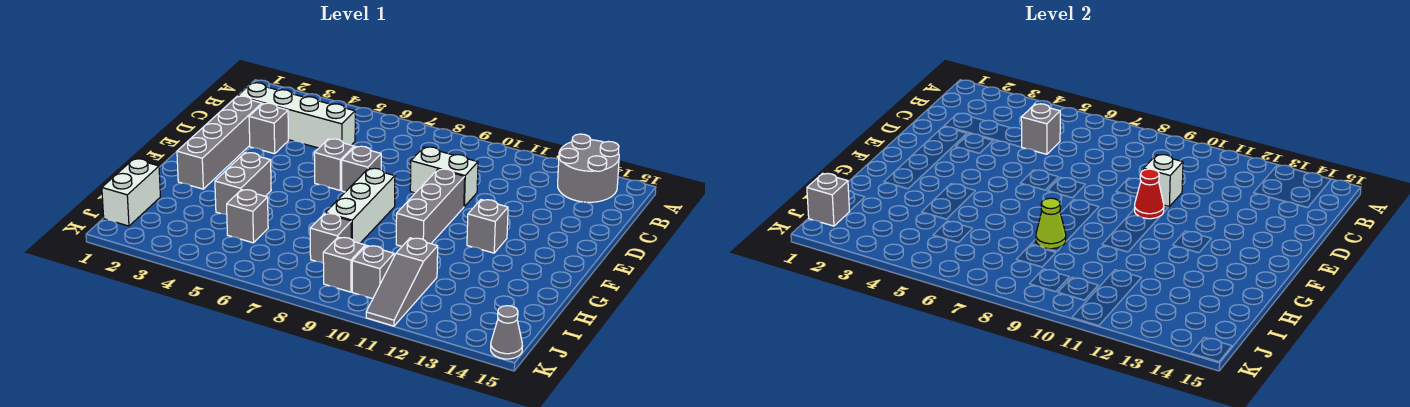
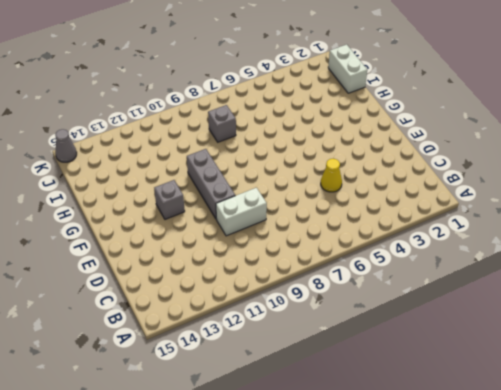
yellow 1x1 cone [321,159,342,192] -> none
none -> grey 2x2 round brick [558,134,619,202]
none -> white 1x4 brick [238,83,355,148]
none -> grey 1x4 brick [177,96,262,189]

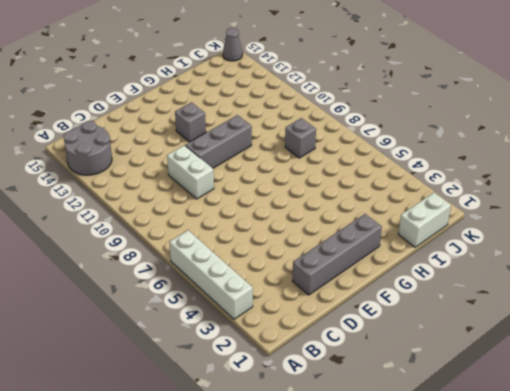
white 1x4 brick [169,230,253,319] -> white 1x4 brick moved to [238,83,355,148]
none -> grey 1x1 brick [249,103,289,154]
none -> grey 1x1 brick [314,139,354,190]
none -> grey 1x1 brick [342,146,381,192]

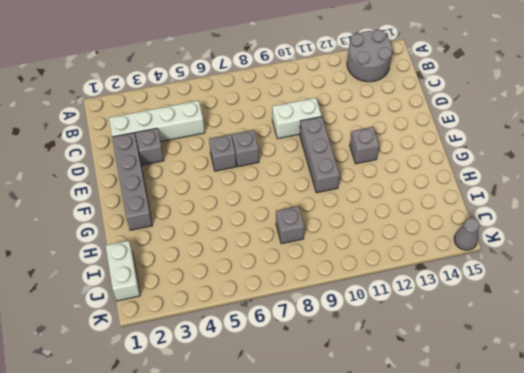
none -> white 1x3 brick [325,168,395,243]
none -> grey 1x2 brick [215,153,271,215]
none -> grey 1x1 brick [227,190,268,243]

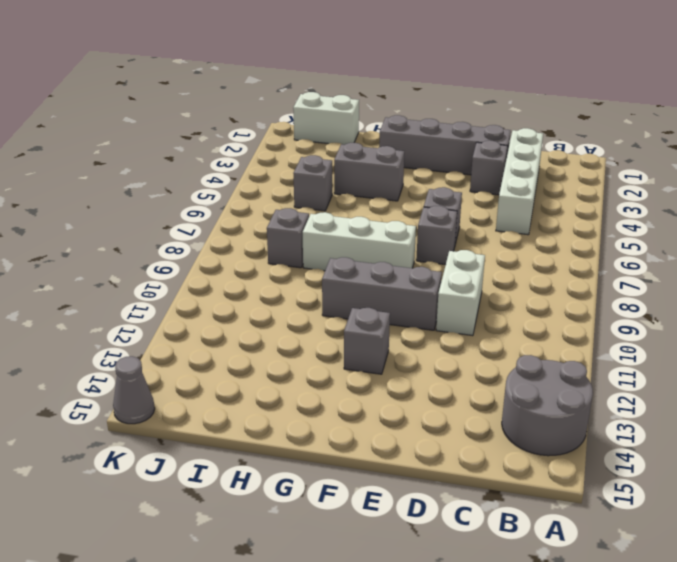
none -> grey 1x3 slope [366,238,438,326]
none -> grey 1x1 brick [323,237,365,292]
none -> grey 1x1 brick [352,245,394,299]

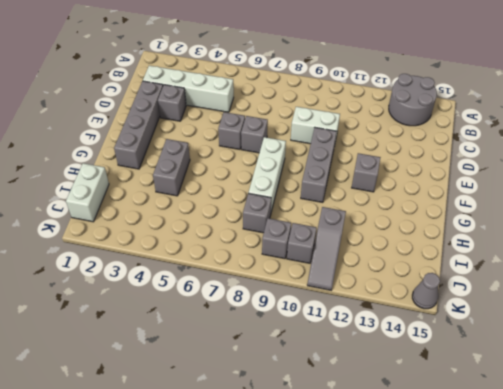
none -> grey 1x1 brick [227,190,268,243]
none -> grey 1x1 brick [1021,104,1060,154]
none -> white 1x1 brick [1144,155,1183,206]

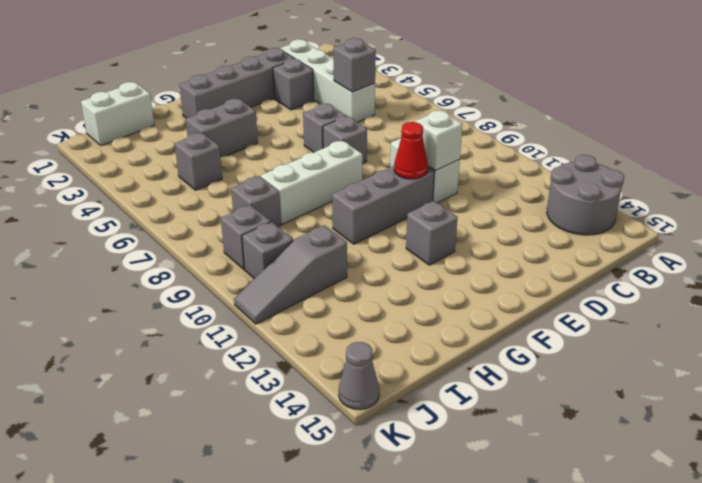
none -> lime 1x1 cone [1036,198,1066,249]
none -> grey 1x1 brick [807,173,849,226]

